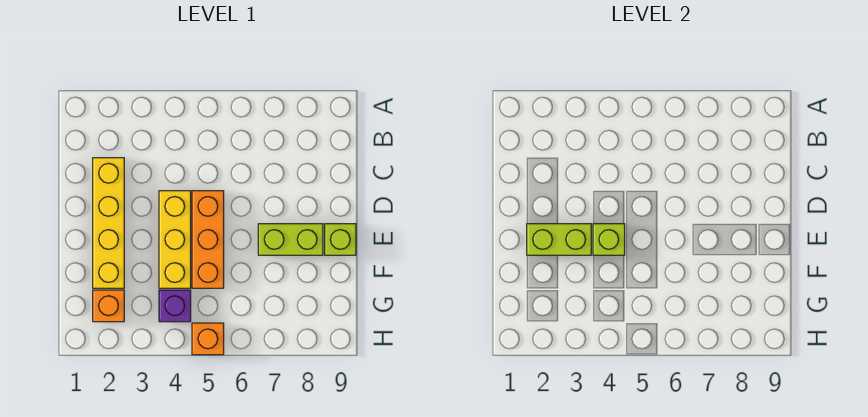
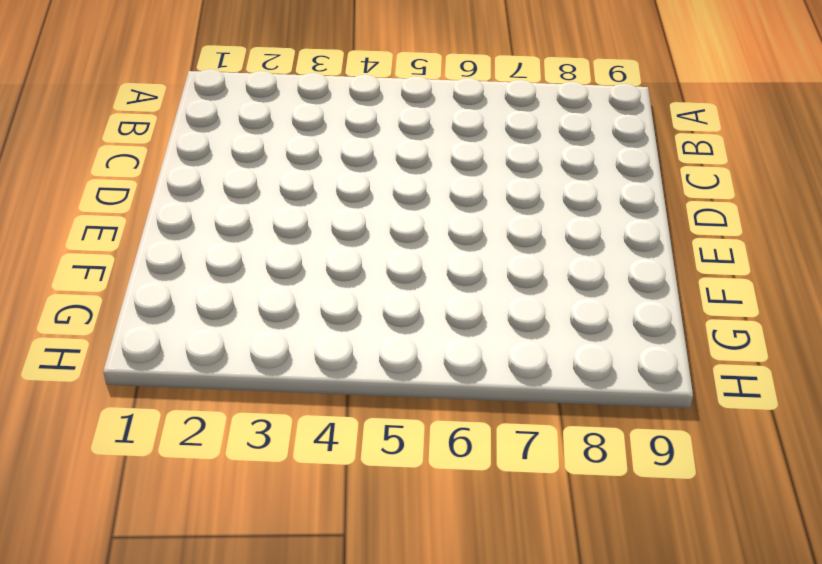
none -> yellow 1x4 brick [93,158,124,288]
none -> yellow 1x3 brick [159,191,191,288]

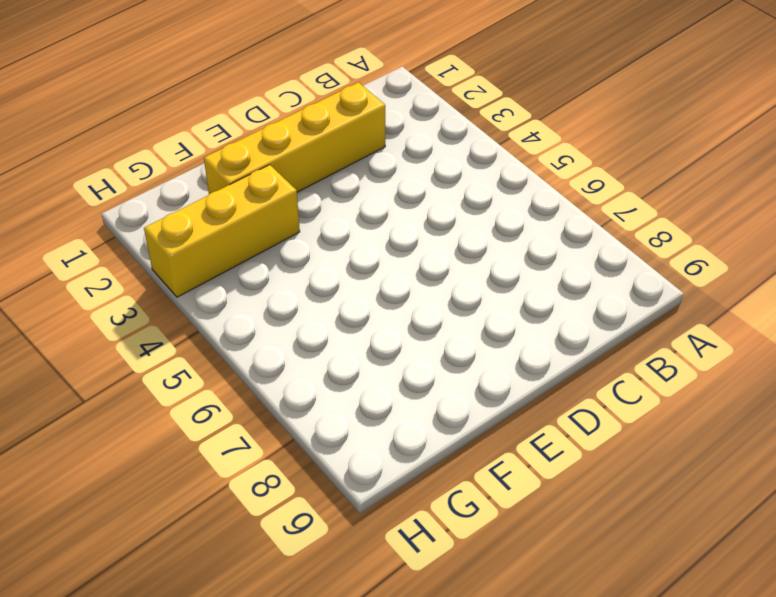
yellow 1x3 brick [144,165,300,297] -> yellow 1x3 brick moved to [159,191,191,288]
none -> orange 1x3 brick [192,191,224,288]
none -> lime 1x2 brick [258,224,323,255]

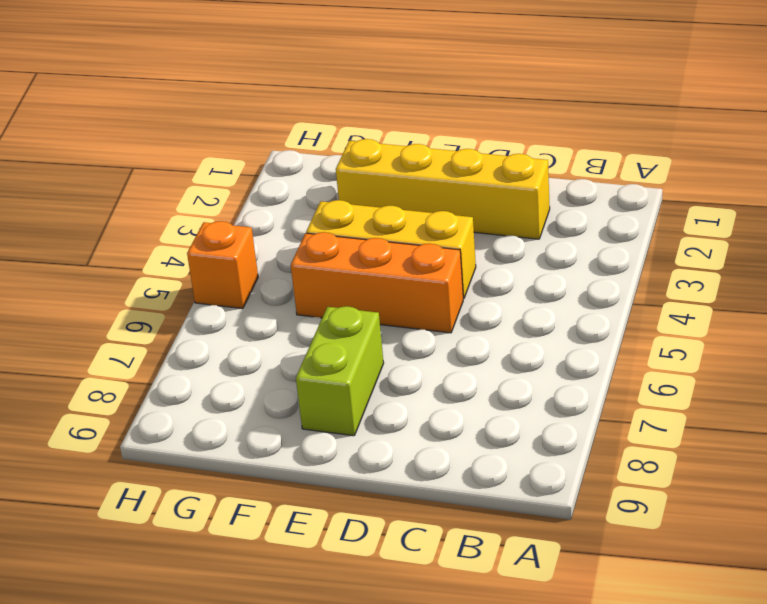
none -> lime 1x1 brick [325,224,356,255]
none -> orange 1x1 brick [93,290,124,322]

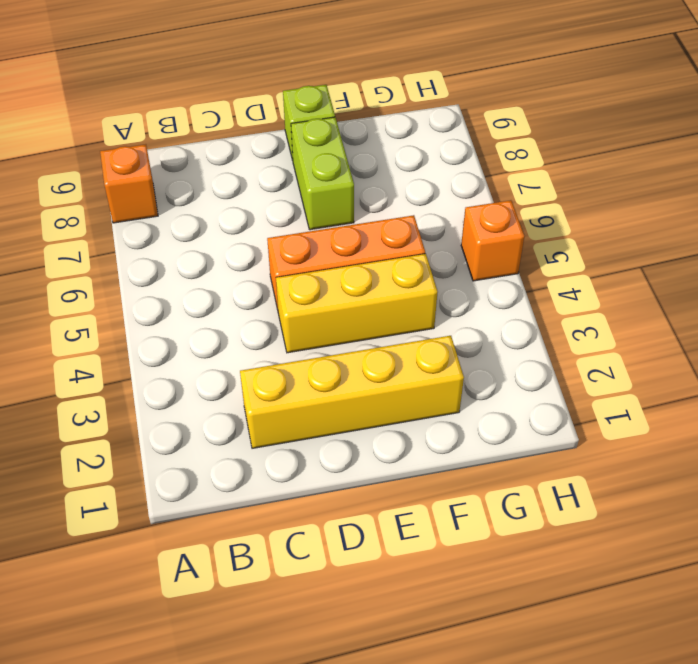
orange 1x1 brick [100,144,158,223] -> orange 1x1 brick moved to [93,290,124,322]
none -> purple 1x1 brick [159,290,191,322]
none -> lime 1x2 brick [527,224,591,255]

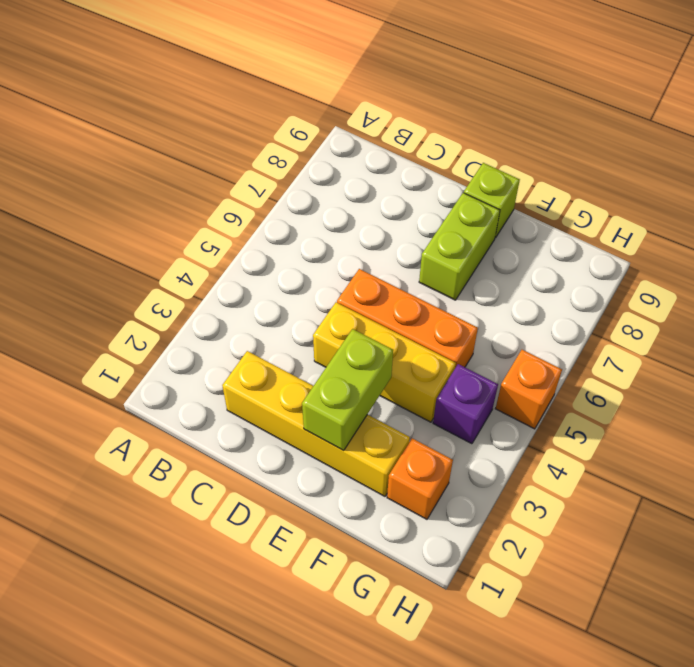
none -> lime 1x1 brick [593,224,625,255]

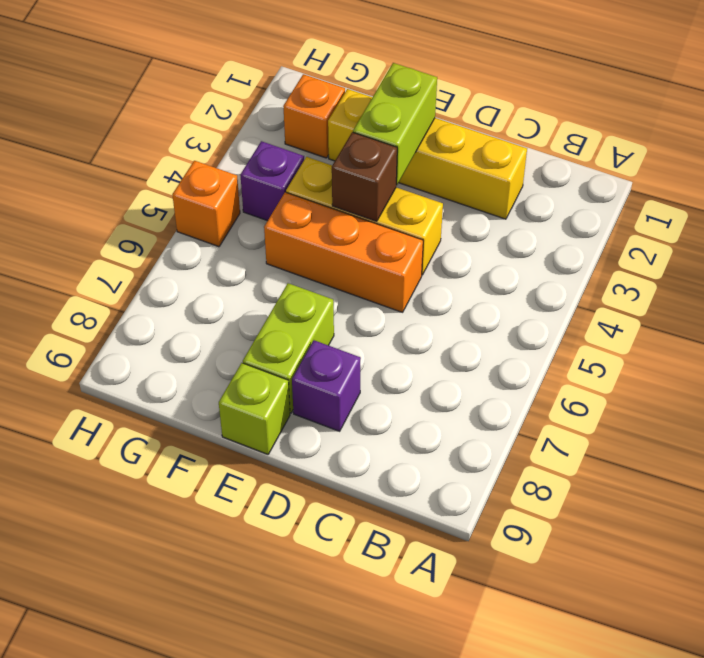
purple 1x1 brick [292,340,361,431] -> none
brown 1x1 brick [332,132,397,221] -> lime 1x1 brick [593,224,625,255]

